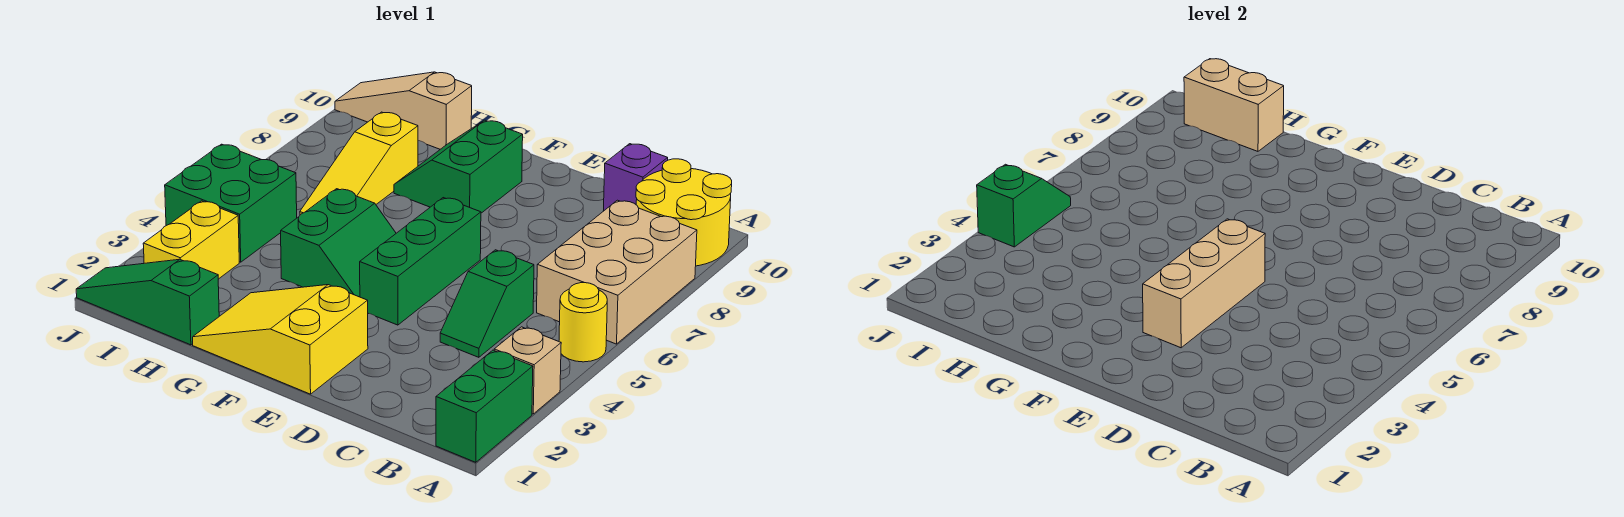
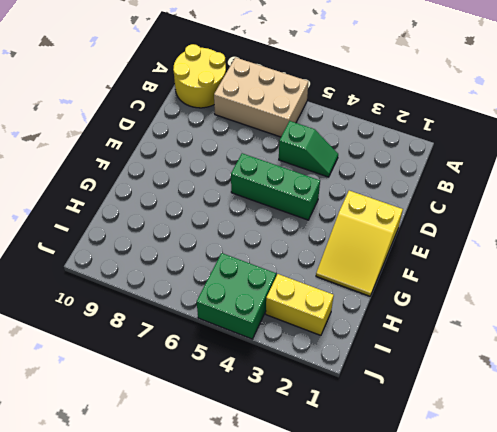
none -> green 1x2 brick [436,350,533,462]
none -> tan 1x1 brick [494,327,561,414]
none -> yellow 1x1 round brick [559,283,607,362]

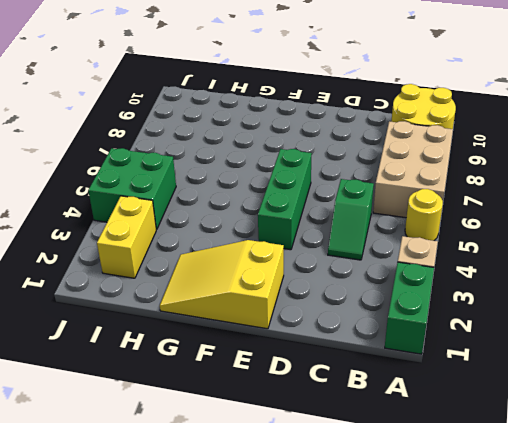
none -> purple 1x1 brick [604,144,668,210]
none -> green 2x2 slope [281,189,396,297]
none -> green 2x2 slope [394,120,523,213]

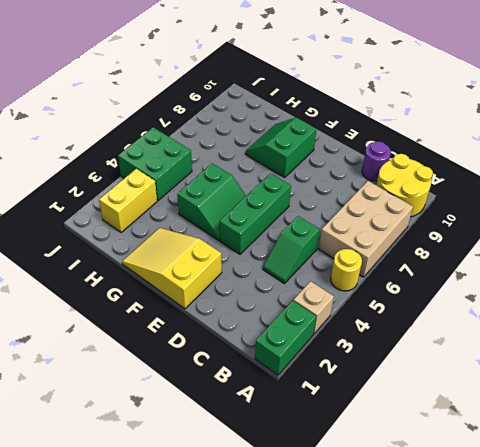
purple 1x1 round brick [362,142,391,181] -> purple 1x1 brick [604,144,668,210]
none -> green 1x3 slope [76,259,219,345]
none -> yellow 1x3 slope [300,112,418,215]
none -> tan 1x3 slope [335,72,472,149]

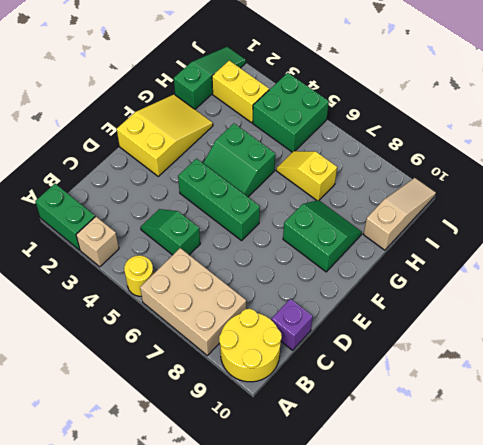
yellow 1x2 slope [276,151,337,200] -> yellow 1x3 slope [300,112,418,215]
none -> tan 1x3 brick [1143,219,1265,348]
none -> tan 1x2 brick [1184,59,1284,151]
none -> green 1x2 slope [977,164,1071,247]

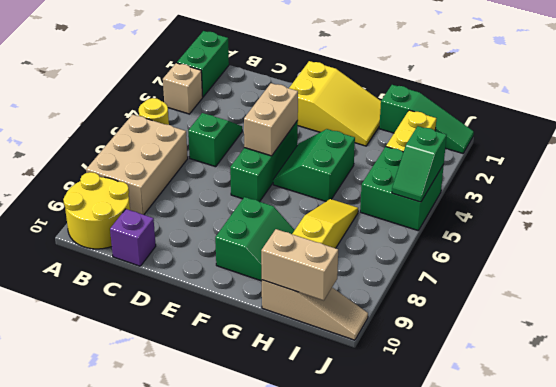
tan 1x2 brick [244,83,298,156] -> tan 1x3 brick [1143,219,1265,348]

